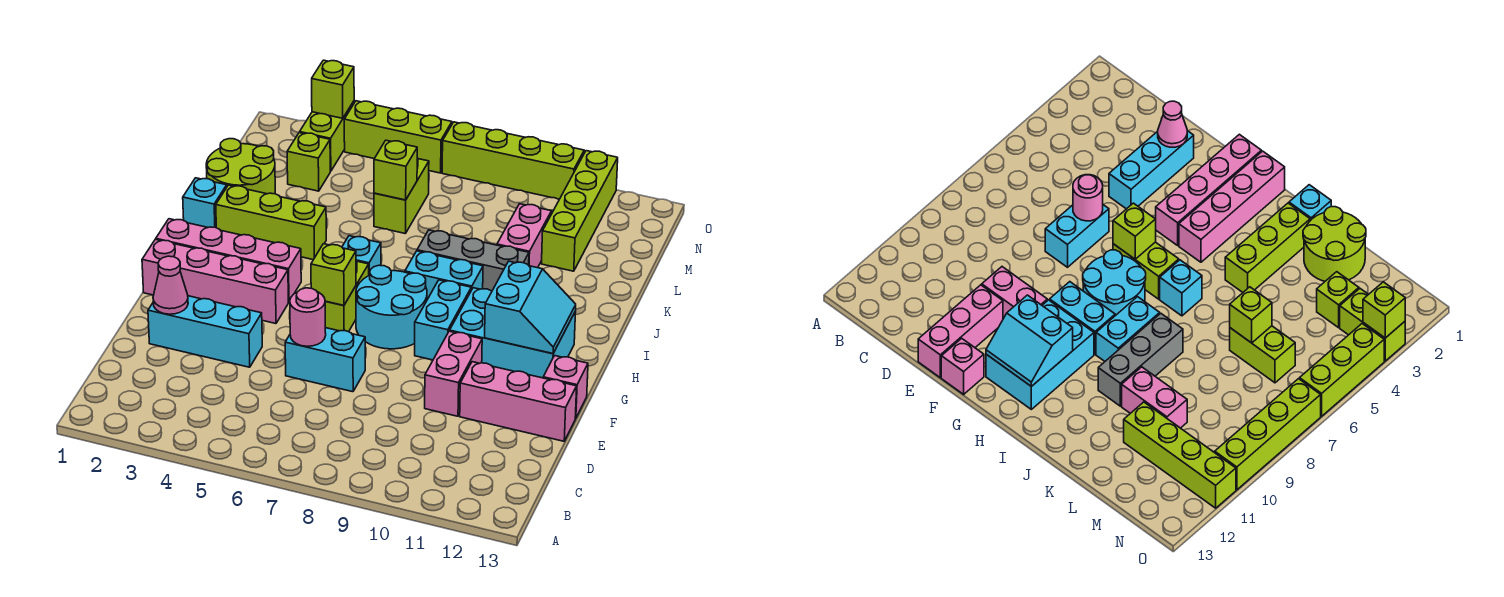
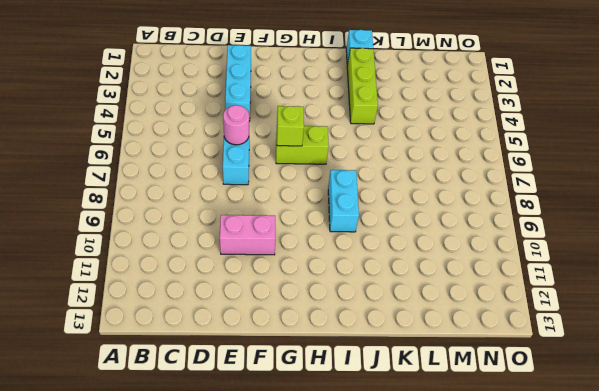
none -> pink 1x3 brick [460,362,577,441]
none -> pink 1x1 brick [543,356,588,418]
none -> pink 1x4 brick [142,239,288,324]
none -> cyan 2x2 round brick [356,265,427,349]

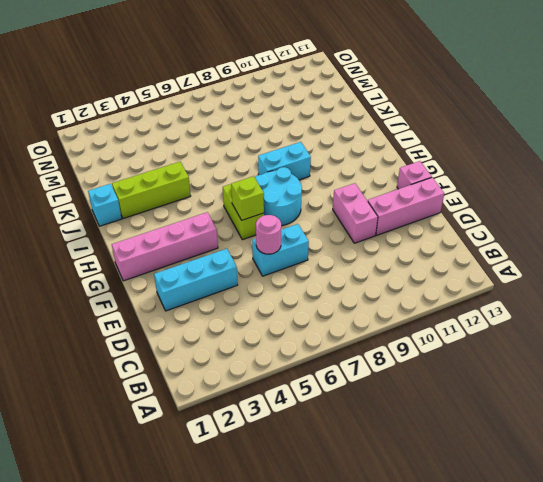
none -> cyan 1x2 brick [415,280,471,360]
none -> cyan 2x3 brick [450,288,576,378]
none -> pink 1x4 brick [156,219,301,302]
none -> cyan 1x1 brick [342,236,381,275]

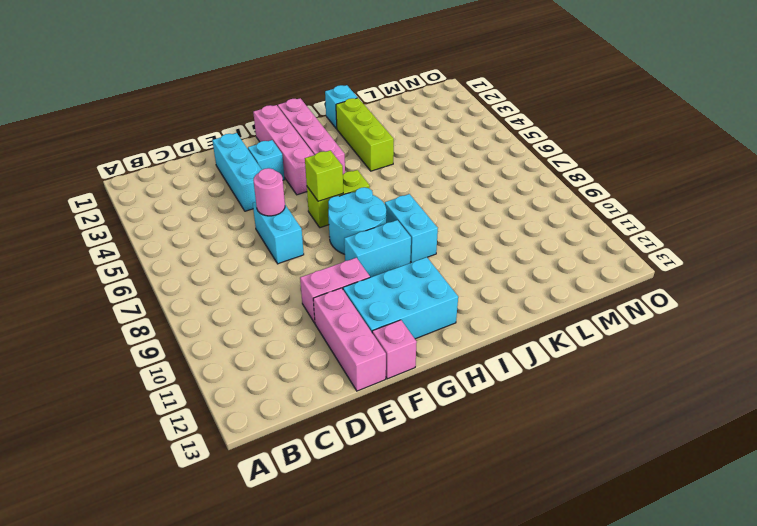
cyan 1x1 brick [248,140,285,180] -> cyan 1x1 brick moved to [342,236,381,275]
cyan 2x3 brick [343,257,458,339] -> cyan 2x3 brick turned to [450,288,576,378]
none -> grey 1x3 brick [417,230,529,291]
none -> lime 2x2 round brick [206,139,275,194]
none -> pink 1x2 brick [497,204,552,268]
none -> lime 1x2 brick [374,159,429,234]

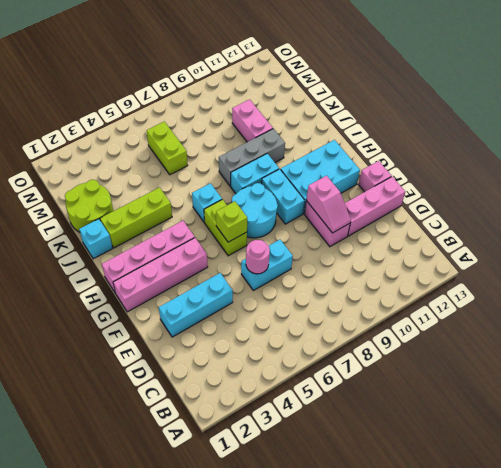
pink 1x2 slope [306,176,351,233] -> none
none -> lime 1x4 brick [542,151,618,271]
none -> lime 1x1 brick [287,132,330,191]
none -> lime 1x2 brick [300,101,354,171]
none -> lime 1x3 brick [344,101,452,173]

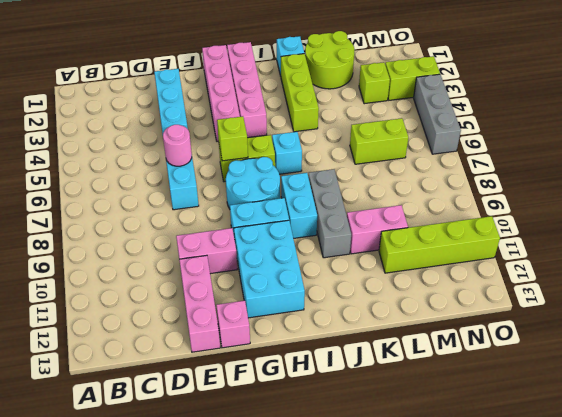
grey 1x3 brick [414,74,461,154] -> lime 1x3 brick [344,101,452,173]
none -> lime 1x4 brick [442,122,584,199]
none -> pink 1x1 cone [153,256,188,314]
none -> cyan 2x2 slope [485,261,576,353]
none -> lime 1x1 brick [374,140,417,200]

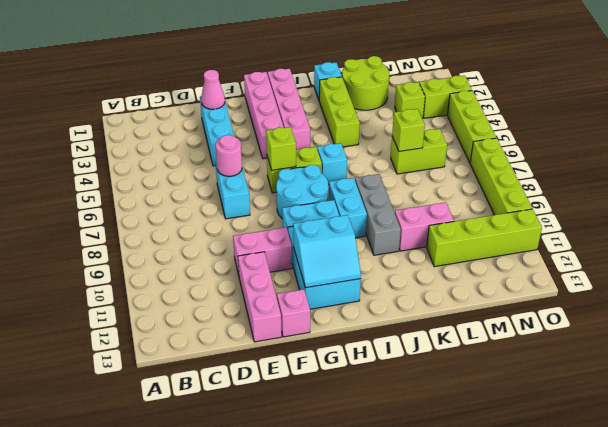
none -> lime 1x1 brick [312,60,354,118]

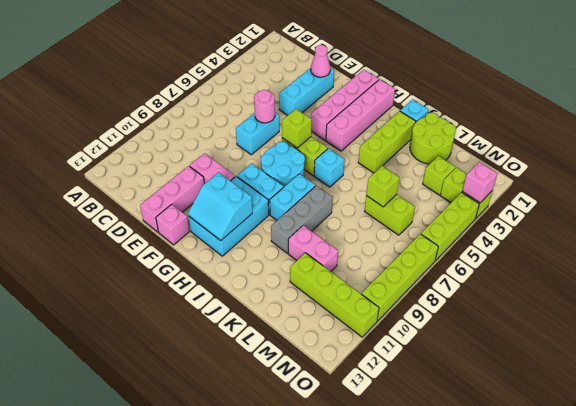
pink 1x1 brick [462,162,497,203] -> lime 1x1 brick [312,60,354,118]

